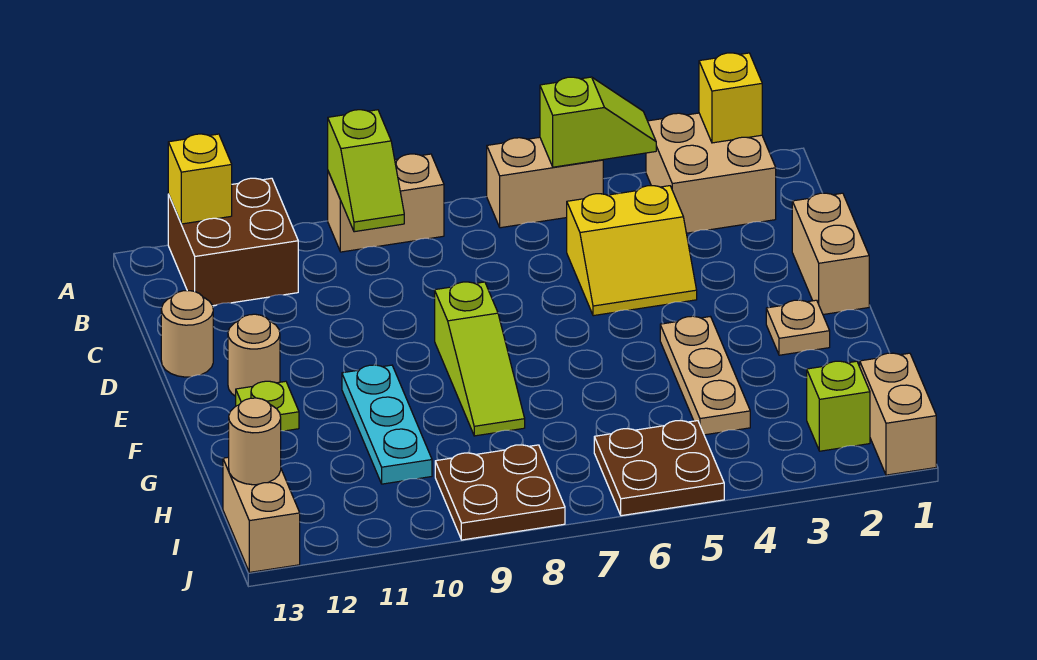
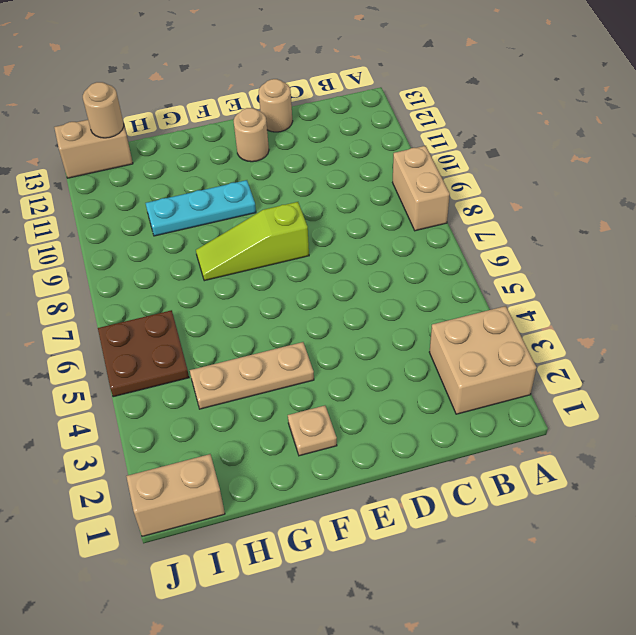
none -> tan 1x2 brick [487,137,603,228]
none -> brown 2x2 brick [168,178,298,306]
none -> yellow 2x2 slope [567,186,697,316]

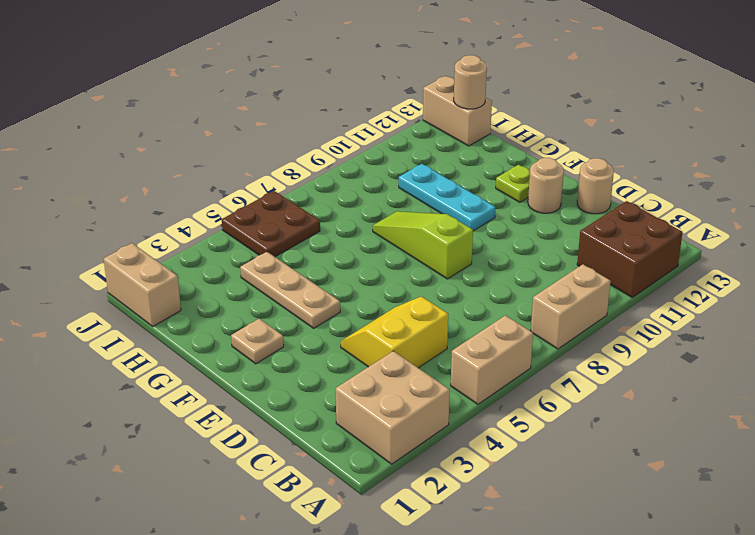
none -> tan 1x2 brick [792,193,869,315]
none -> lime 1x1 brick [807,361,870,451]
none -> brown 2x2 plate [435,445,565,540]

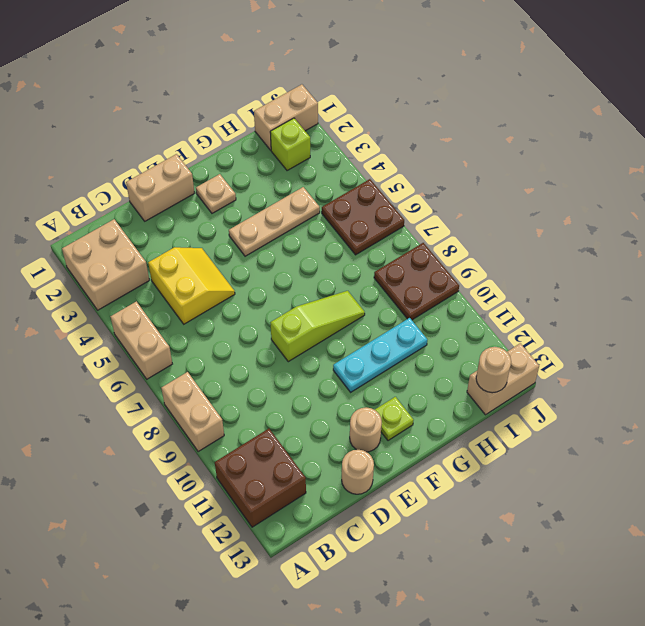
none -> yellow 1x1 brick [699,53,762,143]
none -> lime 1x2 slope [540,77,656,167]
none -> lime 1x2 slope [328,110,404,232]

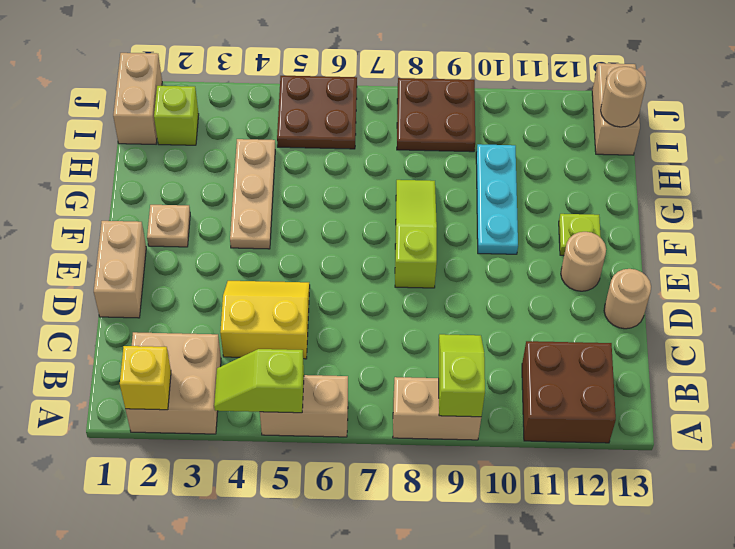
none -> yellow 1x1 brick [168,134,232,224]

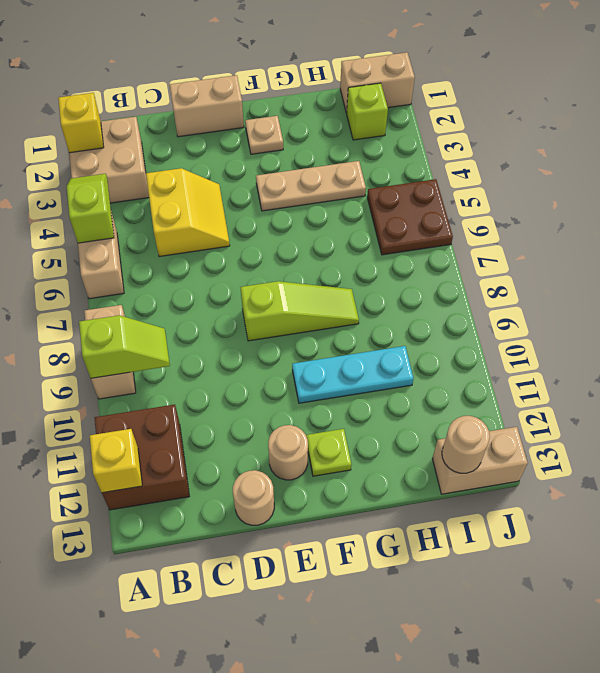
none -> brown 2x2 plate [435,445,565,540]

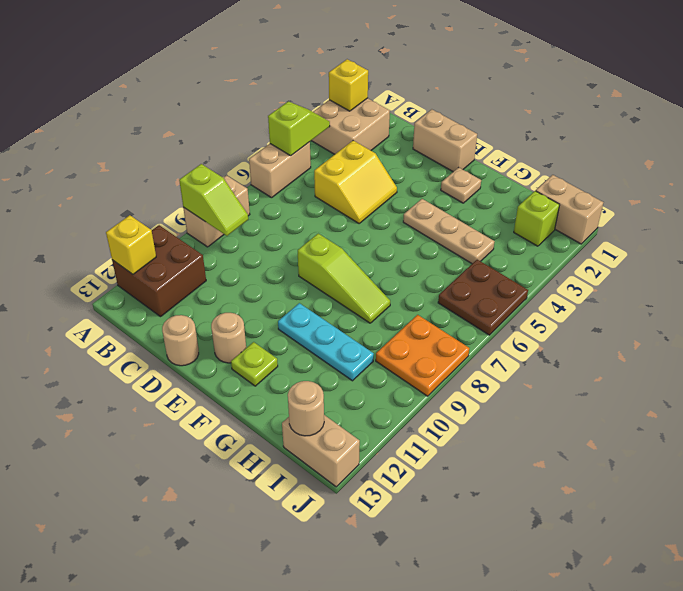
orange 2x2 plate [376,315,469,396] -> brown 2x2 plate [435,445,565,540]

